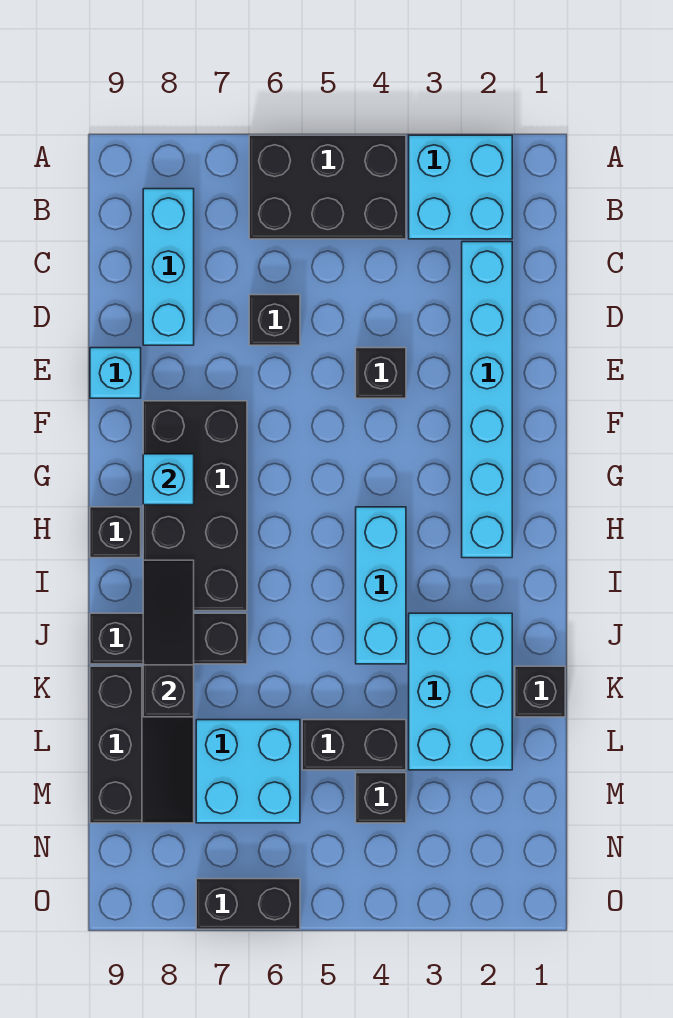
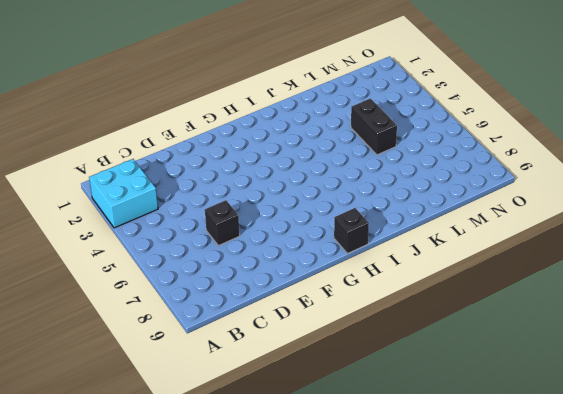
none -> black 2x3 brick [249,135,406,239]
none -> cyan 1x3 brick [143,189,194,345]
none -> cyan 1x6 brick [462,242,512,558]

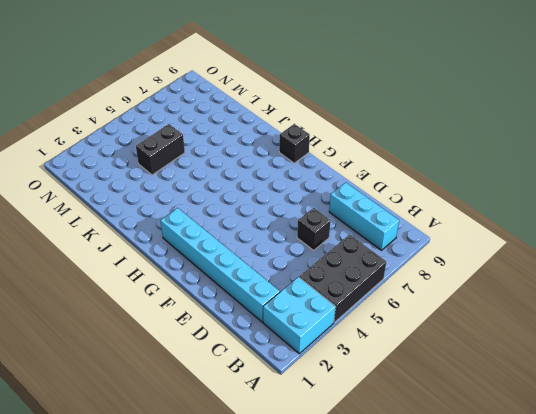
none -> black 1x1 brick [356,348,406,398]
none -> cyan 1x1 brick [90,348,141,398]
none -> black 2x4 brick [143,401,247,611]

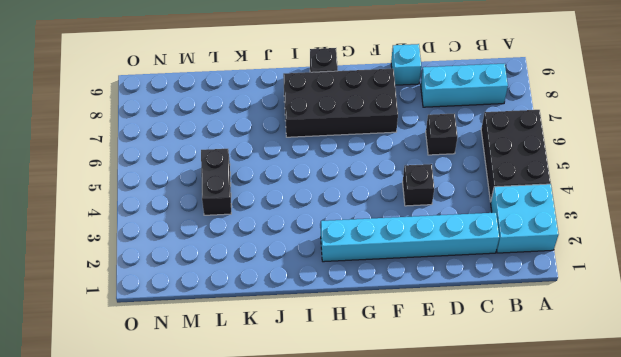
none -> cyan 1x3 brick [356,507,406,664]
none -> cyan 2x3 brick [409,613,512,770]
none -> black 1x3 brick [90,613,247,664]

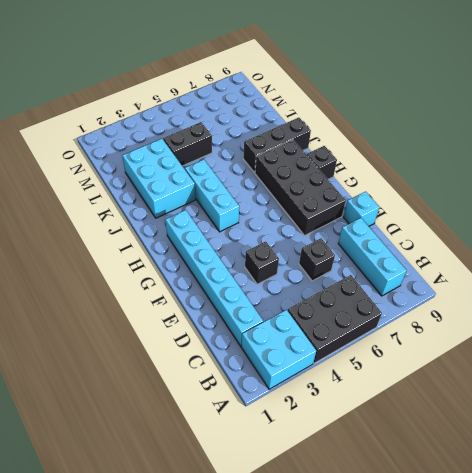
none -> black 1x1 brick [515,666,565,717]
none -> black 2x3 slope [90,666,194,823]
none -> cyan 2x2 brick [196,720,300,823]

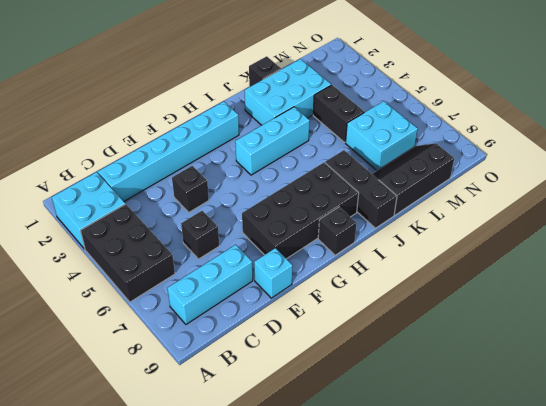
none -> black 1x1 brick [356,773,406,823]
none -> black 1x2 brick [196,879,300,929]
none -> cyan 1x1 brick [143,454,194,505]

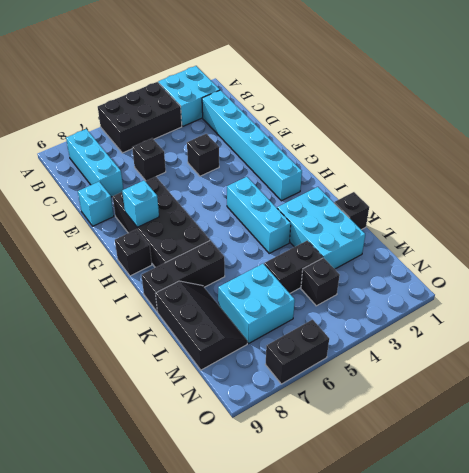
none -> black 1x3 slope [143,560,194,717]

